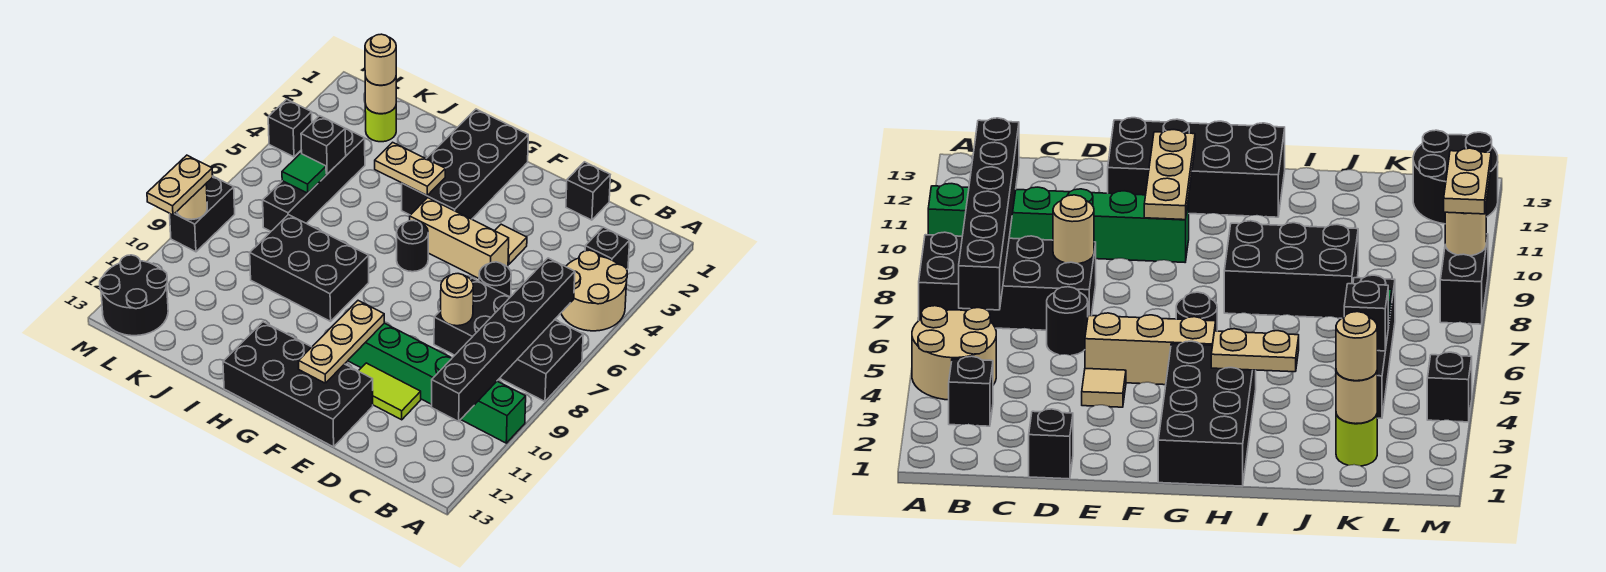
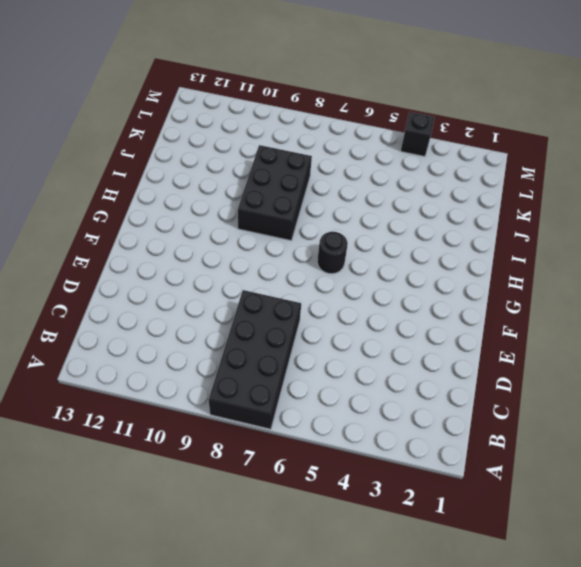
none -> tan 2x2 round brick [561,250,627,331]
none -> green 1x6 brick [348,323,526,443]
none -> black 1x1 brick [585,227,630,269]

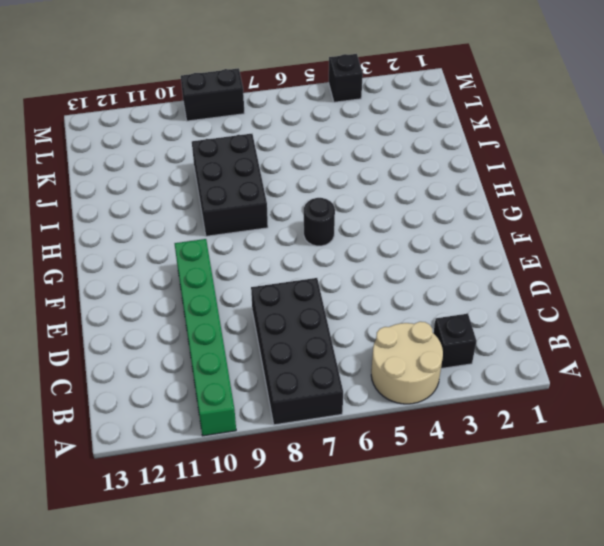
none -> black 1x1 brick [566,162,610,220]
none -> black 1x1 round brick [479,262,511,297]
none -> lime 1x2 tile [359,363,421,420]

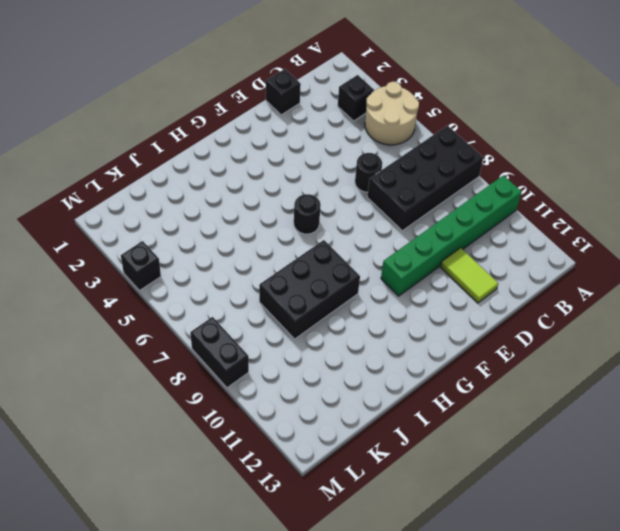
lime 1x2 tile [441,248,498,303] -> lime 1x2 tile turned to [359,363,421,420]
none -> tan 1x1 tile [495,224,527,264]
none -> tan 1x3 brick [410,198,509,278]
none -> black 2x4 brick [223,322,373,447]

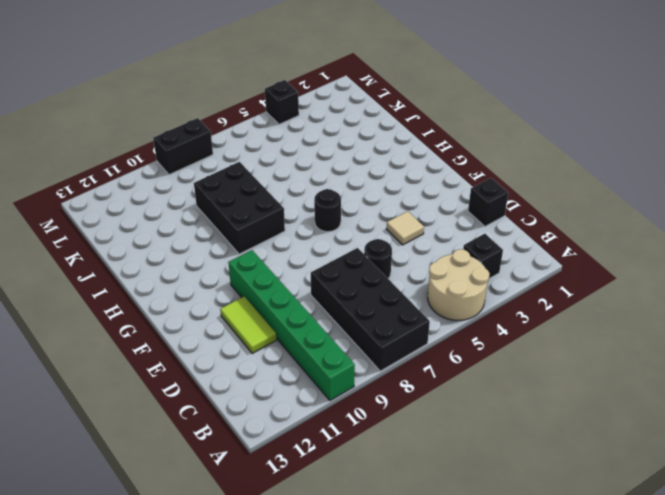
none -> tan 1x3 brick [410,198,509,278]
none -> black 2x4 brick [223,322,373,447]
none -> black 2x4 brick [402,109,528,219]

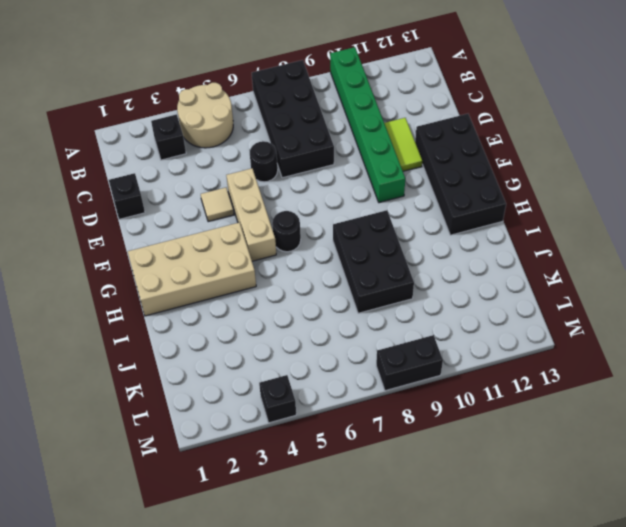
tan 2x4 brick [128,222,256,316] -> black 2x4 brick [402,109,528,219]
none -> lime 1x1 round brick [365,104,396,142]
none -> black 1x4 brick [263,129,365,231]
none -> black 2x2 round brick [100,255,168,336]

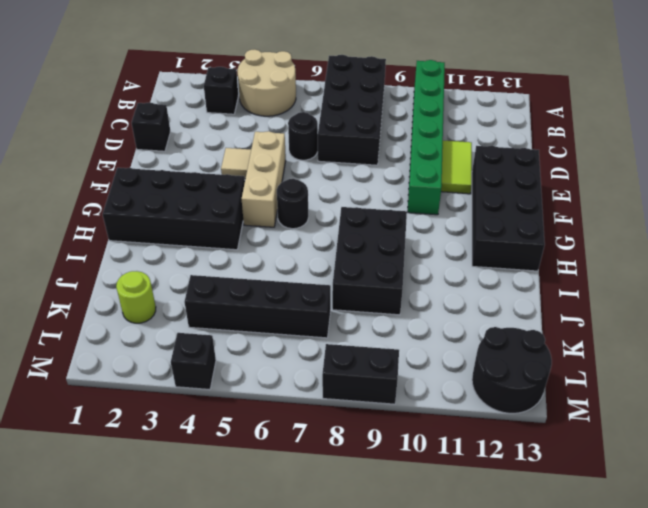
none -> black 1x6 brick [432,258,575,421]
none -> tan 1x1 round brick [441,274,473,326]
none -> tan 1x3 plate [299,301,384,383]

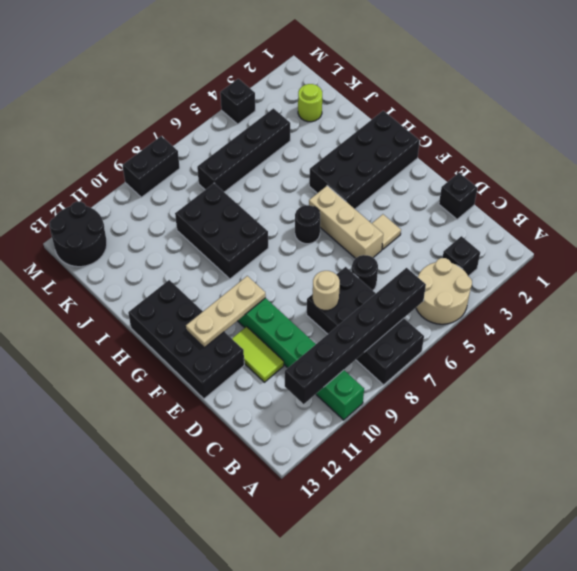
none -> tan 1x2 plate [375,142,445,195]
none -> tan 1x1 round brick [365,77,396,114]
none -> black 1x1 brick [301,116,346,174]

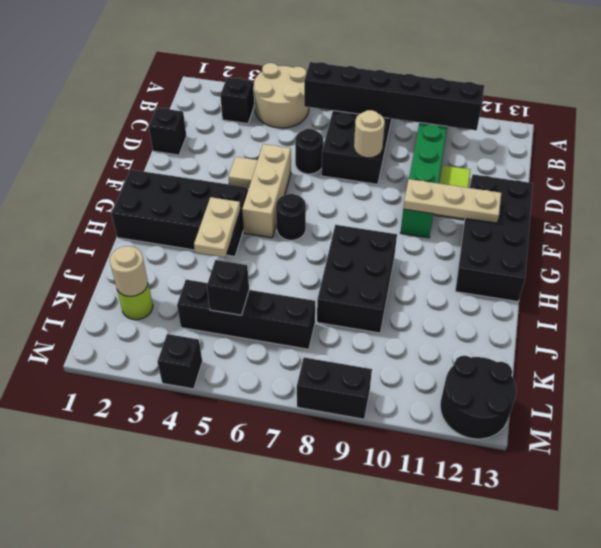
none -> green 1x1 tile [282,153,326,193]
none -> tan 1x1 round brick [177,184,207,220]
none -> tan 1x1 round brick [365,34,396,85]

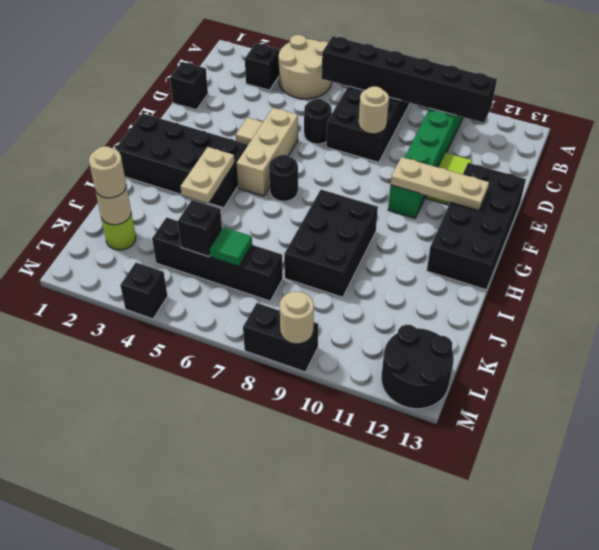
none -> tan 1x2 plate [147,155,213,215]

